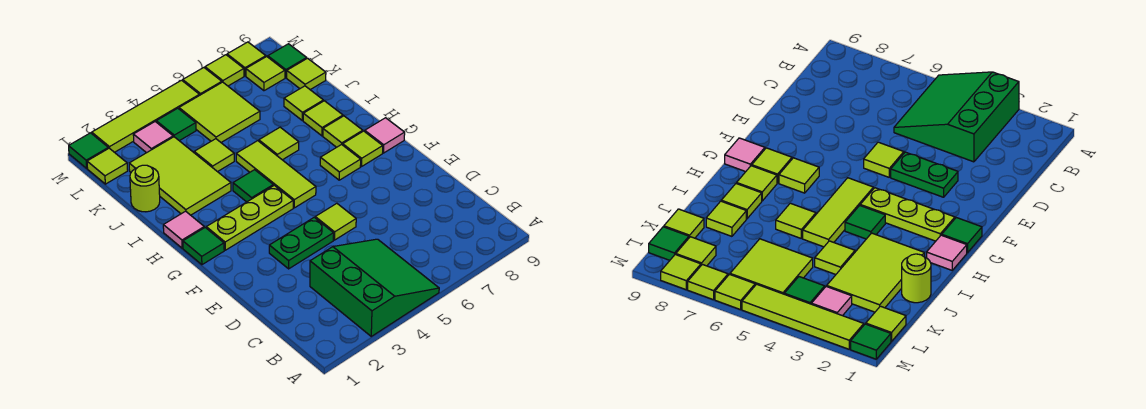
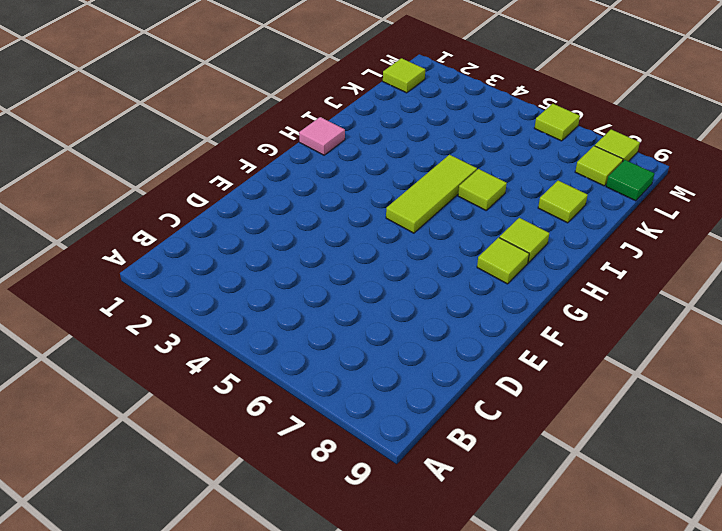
none -> green 3x3 slope [310,239,439,336]
none -> green 1x2 plate [269,217,334,269]
none -> lime 1x1 tile [315,203,356,240]
none -> green 1x1 tile [183,228,224,265]

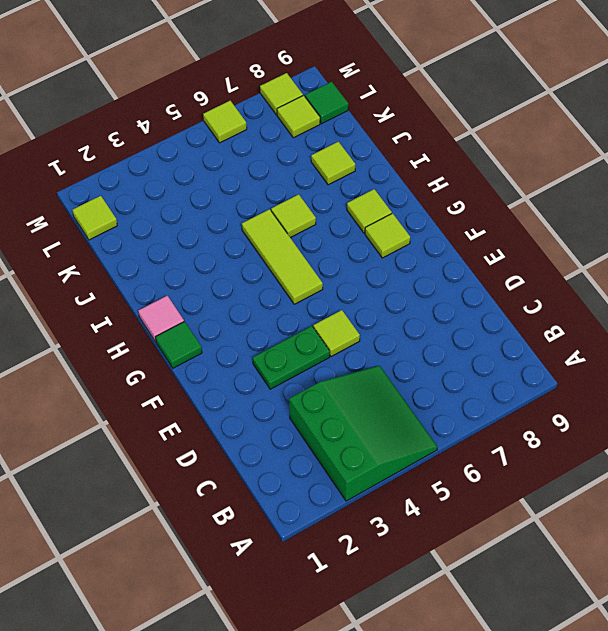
none -> lime 1x3 plate [206,185,293,250]
none -> lime 1x1 tile [320,144,361,180]
none -> pink 1x1 tile [365,118,405,153]
none -> green 1x1 tile [233,170,273,202]

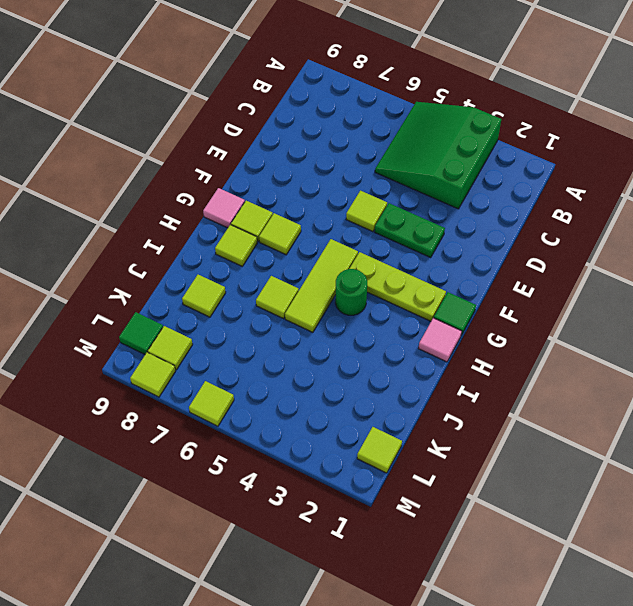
green 1x1 round brick [335,269,367,315] -> green 1x1 tile [233,170,273,202]
none -> lime 2x3 tile [129,137,231,215]
none -> lime 1x1 tile [303,101,343,136]
none -> lime 1x1 round brick [130,165,160,212]
none -> lime 1x1 tile [194,139,234,172]

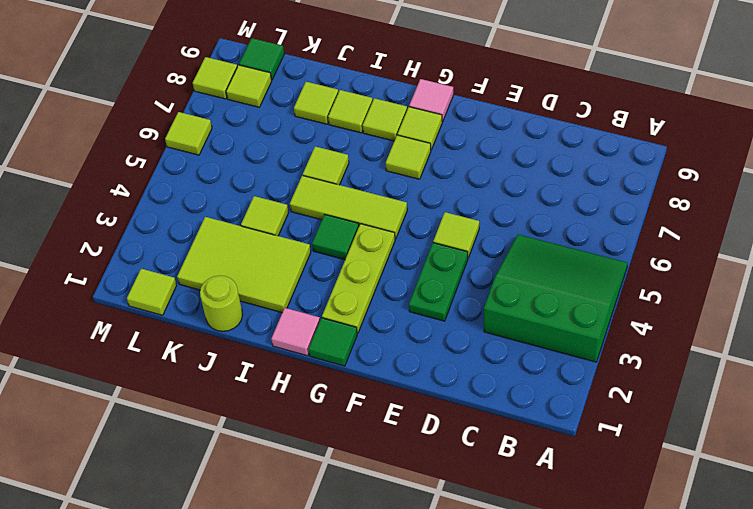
none -> lime 2x2 tile [179,82,260,142]
none -> lime 1x1 tile [287,58,326,90]
none -> pink 1x1 tile [133,122,173,153]
none -> green 1x1 tile [156,108,196,141]

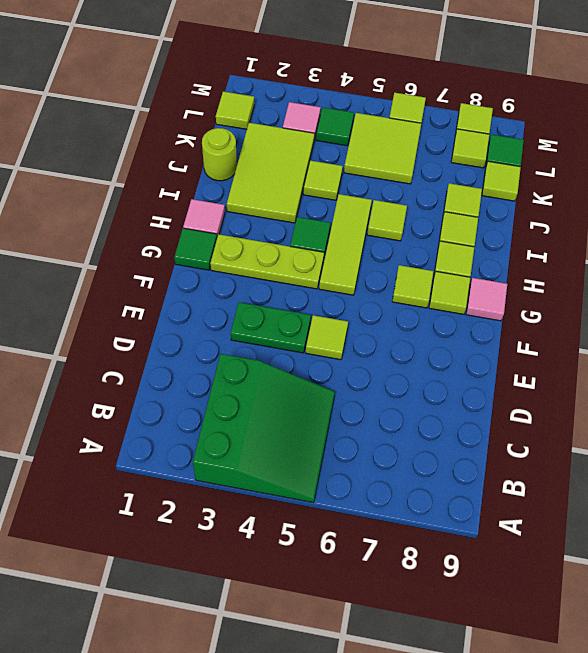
none -> green 1x1 tile [69,133,108,168]
none -> lime 1x4 tile [92,80,200,152]
none -> lime 1x1 tile [205,55,244,86]

